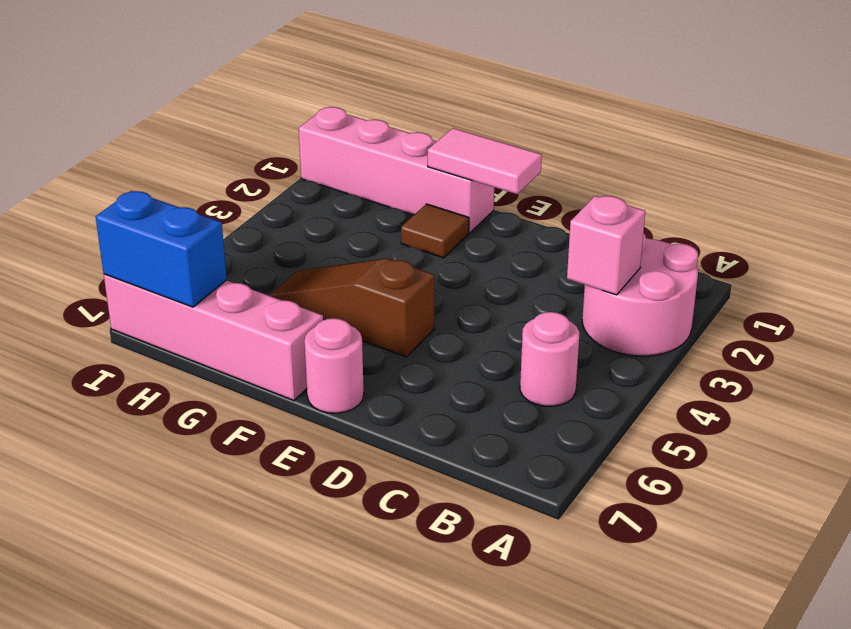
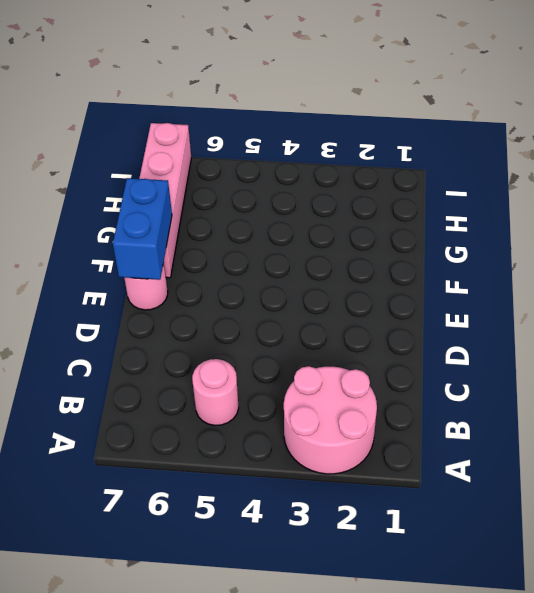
blue 1x2 brick [113,178,172,280] -> blue 1x2 brick moved to [96,191,227,307]
none -> brown 1x3 slope [269,258,434,357]
none -> pink 1x4 brick [299,107,494,233]

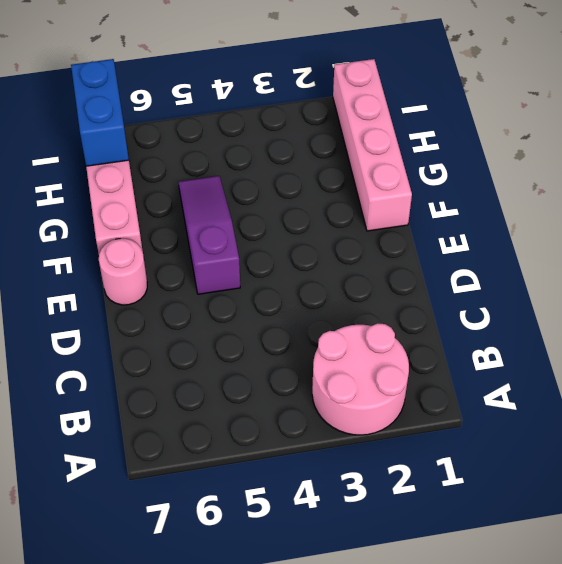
purple 1x3 slope [179,176,240,294] -> brown 1x3 slope [269,258,434,357]
none -> pink 1x1 round brick [520,312,579,407]
none -> brown 1x1 tile [401,204,469,258]

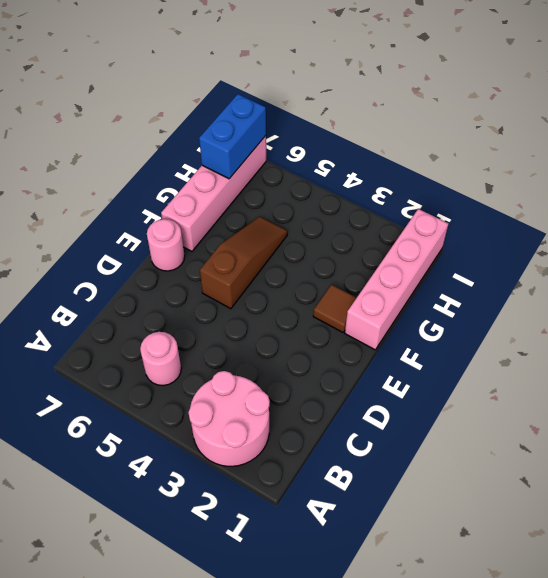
none -> pink 1x1 brick [567,196,645,295]
none -> pink 1x2 tile [428,128,542,194]

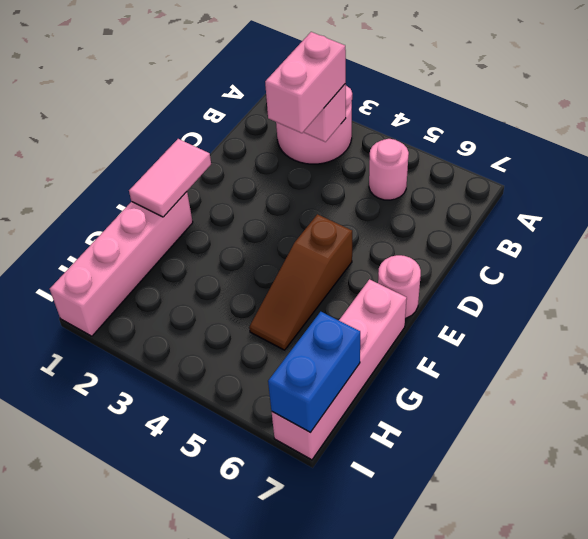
pink 1x2 brick [265,32,346,133] -> none
none -> brown 1x1 tile [401,204,469,258]

